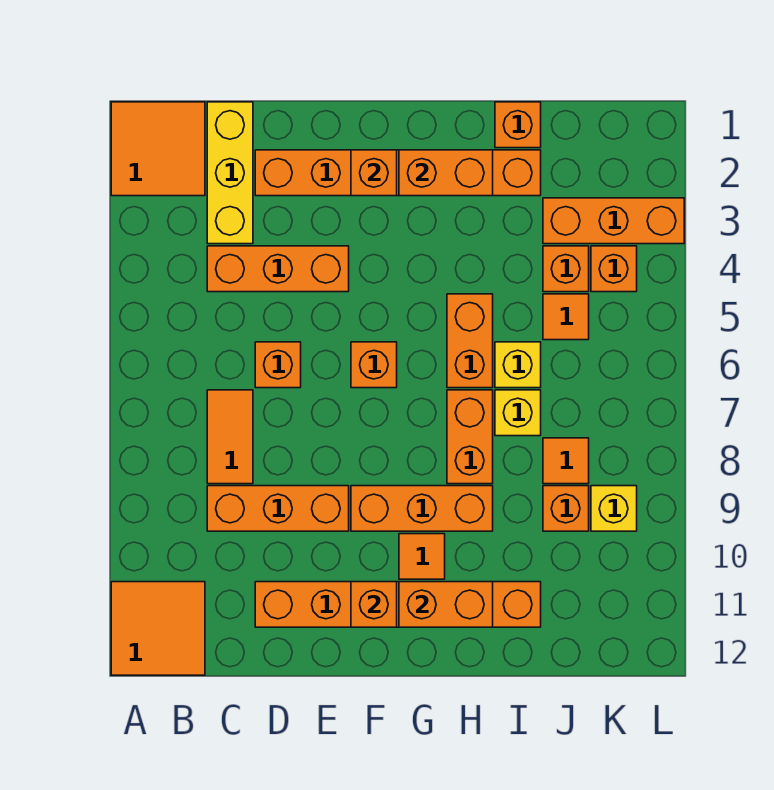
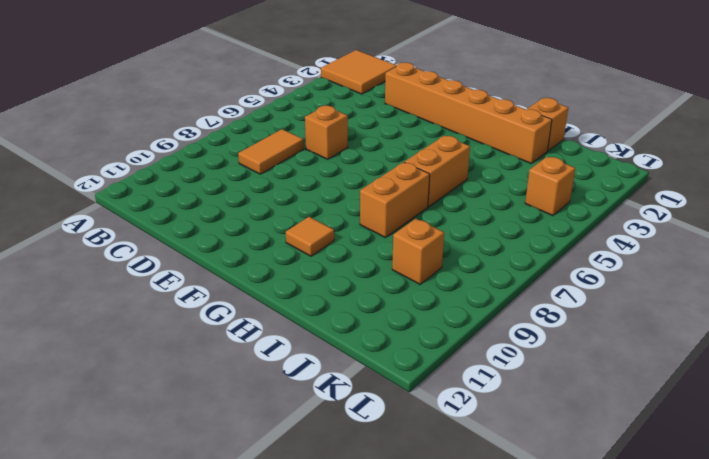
none -> orange 2x2 tile [111,582,205,675]
none -> yellow 1x3 brick [207,102,253,244]
none -> orange 1x3 brick [207,246,349,292]

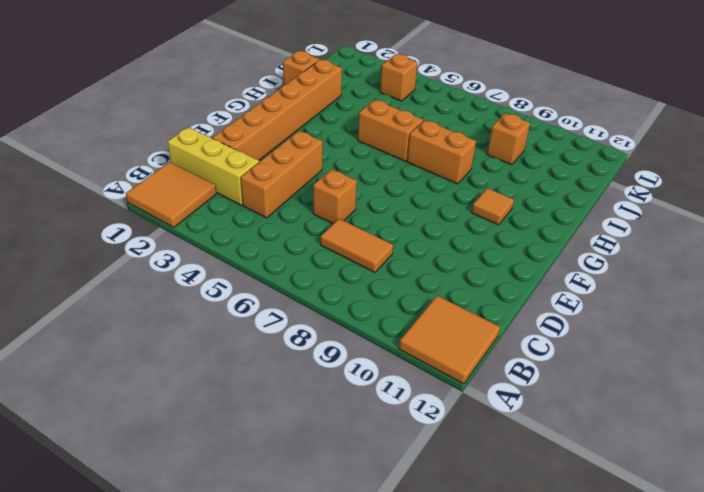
none -> orange 1x3 brick [207,486,349,531]
none -> orange 1x6 brick [255,582,541,627]
none -> orange 1x1 brick [351,342,397,388]

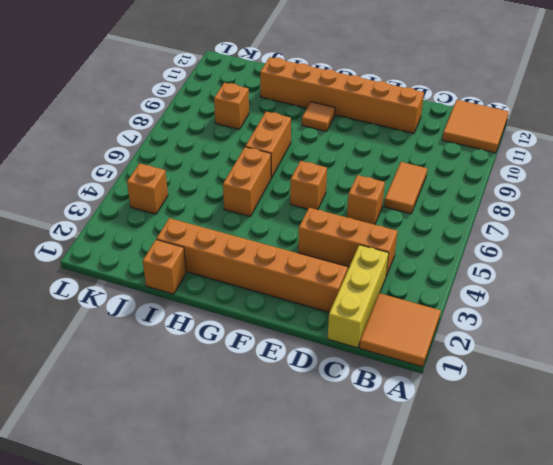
none -> orange 1x3 brick [207,486,349,531]
none -> orange 1x3 brick [351,486,493,531]
none -> yellow 1x1 brick [495,342,541,388]

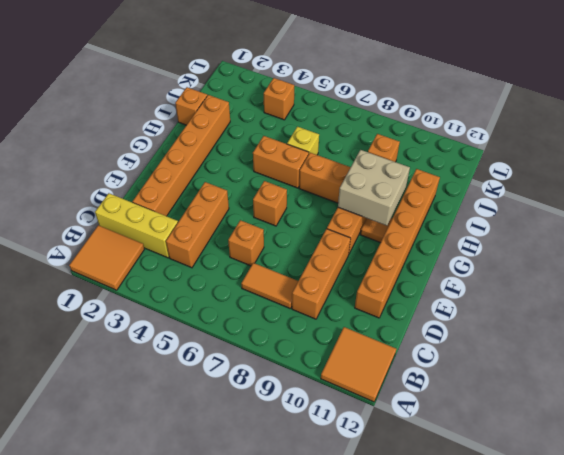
tan 2x2 brick [338,150,410,226] -> none
none -> yellow 1x1 brick [495,390,541,436]
none -> orange 1x3 brick [543,198,684,244]
none -> orange 1x1 brick [543,246,589,292]

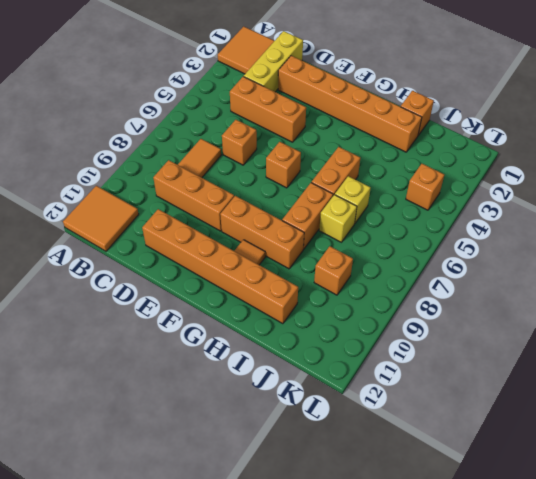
none -> orange 1x3 brick [543,198,684,244]
none -> orange 1x1 brick [543,246,589,292]
none -> orange 1x1 tile [543,294,589,340]

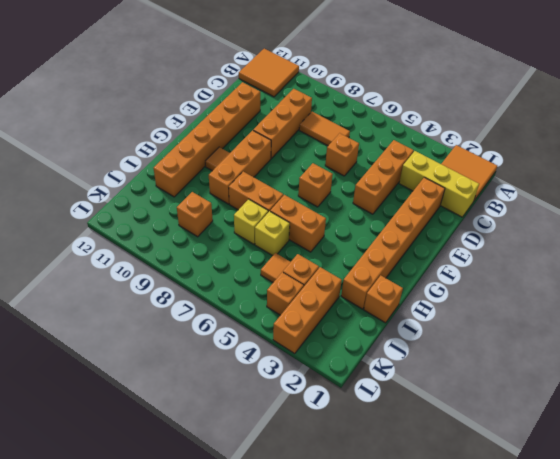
none -> orange 1x1 tile [543,438,589,484]
none -> yellow 1x1 brick [591,486,637,531]
none -> orange 1x1 brick [351,150,397,196]

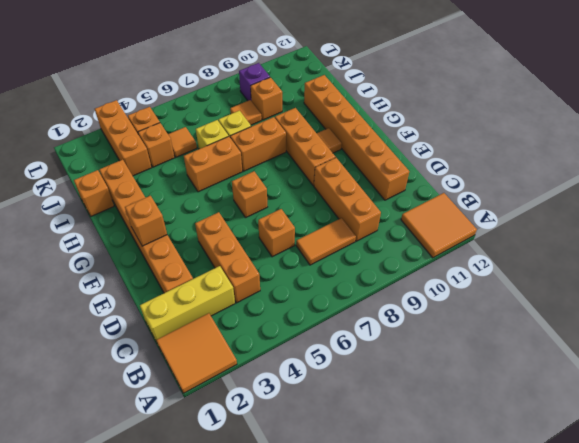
purple 1x1 brick [239,63,270,101] -> yellow 1x1 brick [591,486,637,531]
none -> orange 1x1 brick [351,582,397,627]
none -> orange 1x2 brick [399,150,493,196]
none -> orange 1x2 brick [399,582,493,627]

